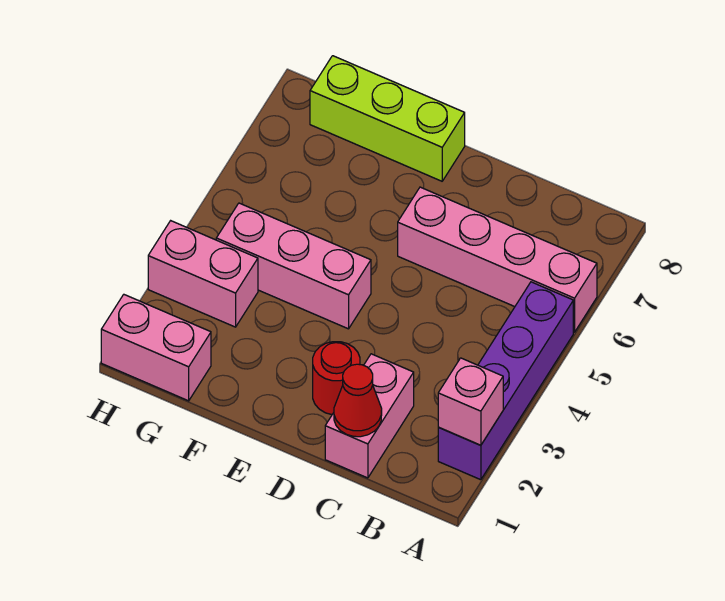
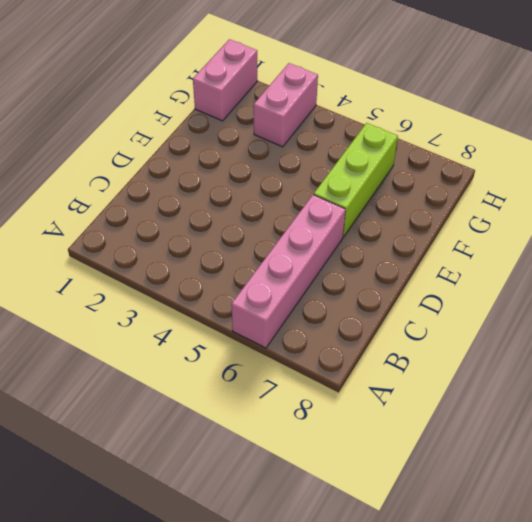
lime 1x3 brick [314,123,398,237] -> lime 1x3 brick moved to [310,56,465,181]
none -> purple 1x4 brick [438,282,573,480]
none -> pink 1x2 brick [325,354,414,478]

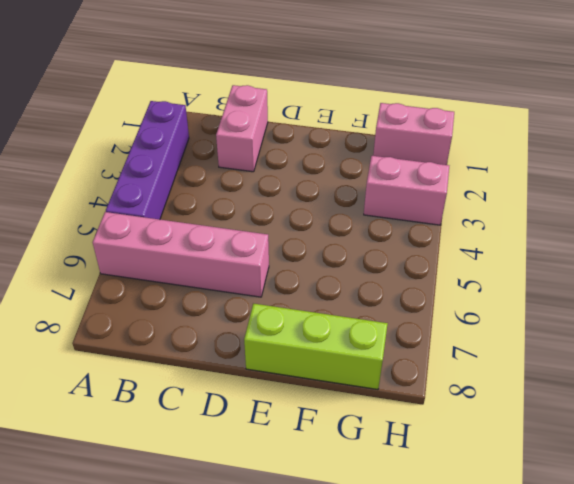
none -> red 1x1 round brick [313,342,360,415]
none -> pink 1x3 brick [216,203,371,329]

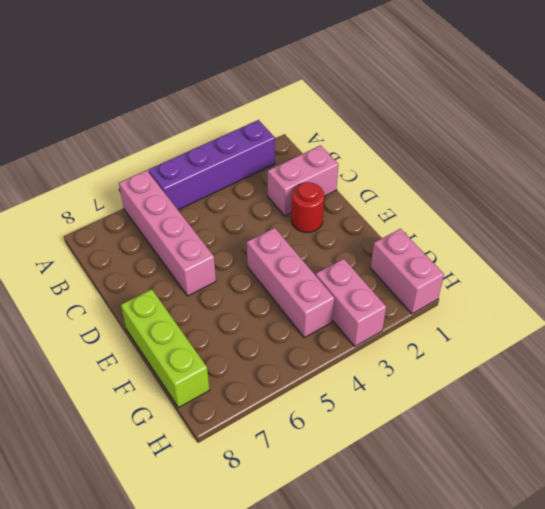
none -> pink 1x1 brick [438,358,503,445]
none -> red 1x1 cone [334,364,382,437]

